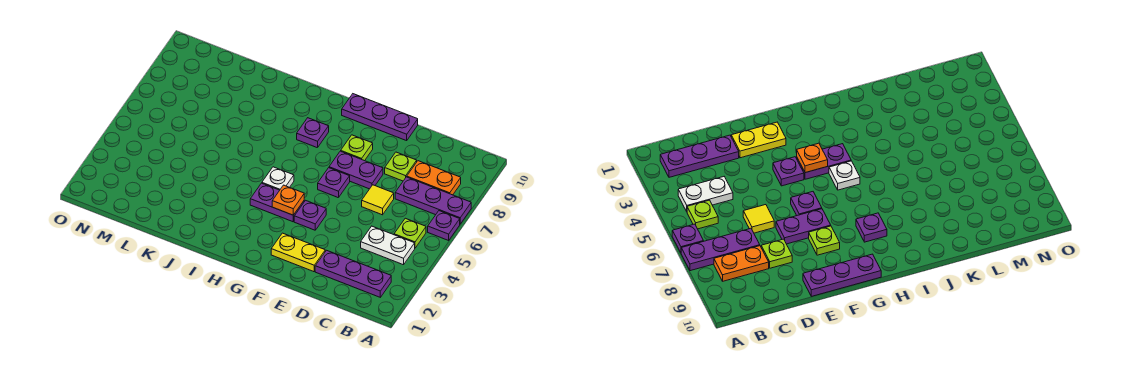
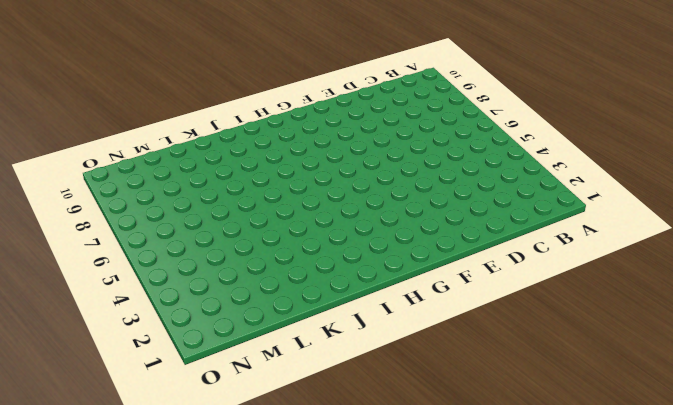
none -> purple 1x1 plate [428,211,460,240]
none -> purple 1x3 plate [395,177,471,224]
none -> purple 1x3 plate [315,250,391,297]

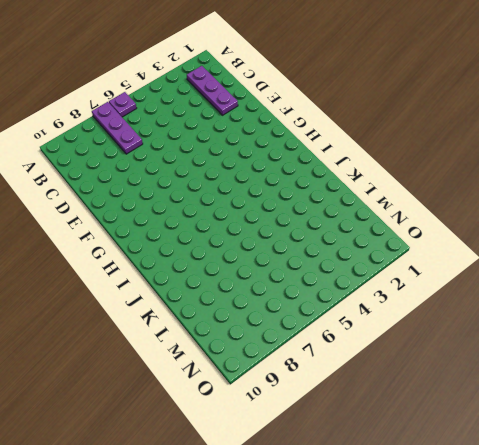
none -> white 1x2 plate [361,226,415,265]
none -> lime 1x1 plate [394,218,426,248]
none -> orange 1x2 plate [407,161,461,195]

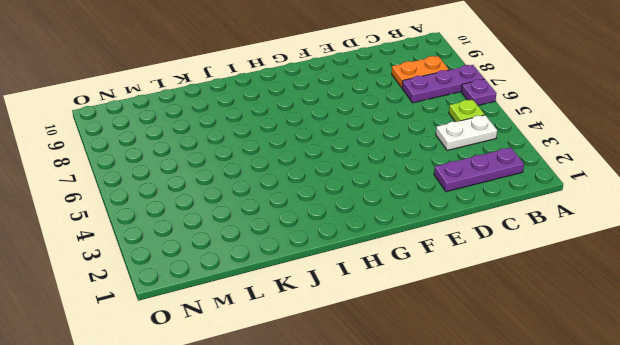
none -> yellow 1x1 tile [362,185,394,215]
none -> lime 1x1 plate [385,152,417,181]
none -> yellow 1x2 plate [271,233,325,272]

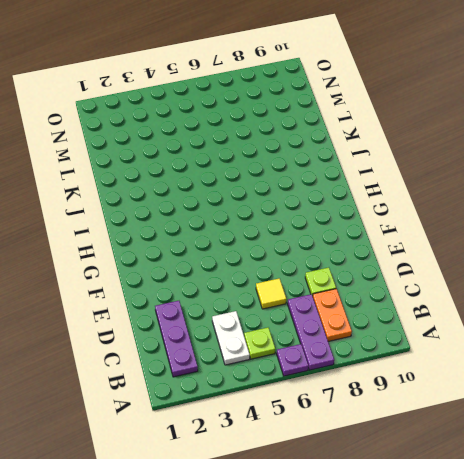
none -> yellow 1x2 plate [271,233,325,272]
none -> purple 1x2 plate [329,151,383,189]
none -> purple 1x3 plate [342,94,418,141]

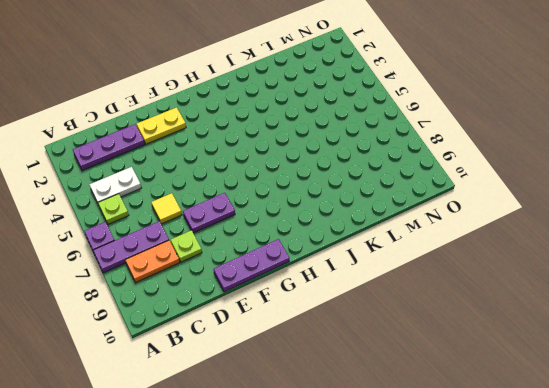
none -> purple 1x1 plate [294,200,326,230]
none -> purple 1x1 plate [318,168,350,198]
none -> lime 1x1 plate [341,135,373,161]

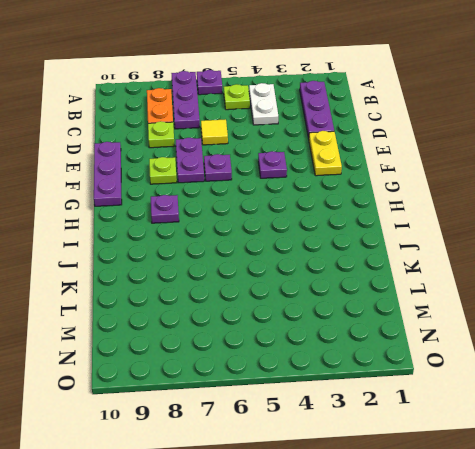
none -> purple 1x2 plate [250,183,304,222]
none -> white 1x1 plate [262,167,294,190]
none -> orange 1x1 plate [272,185,304,215]

